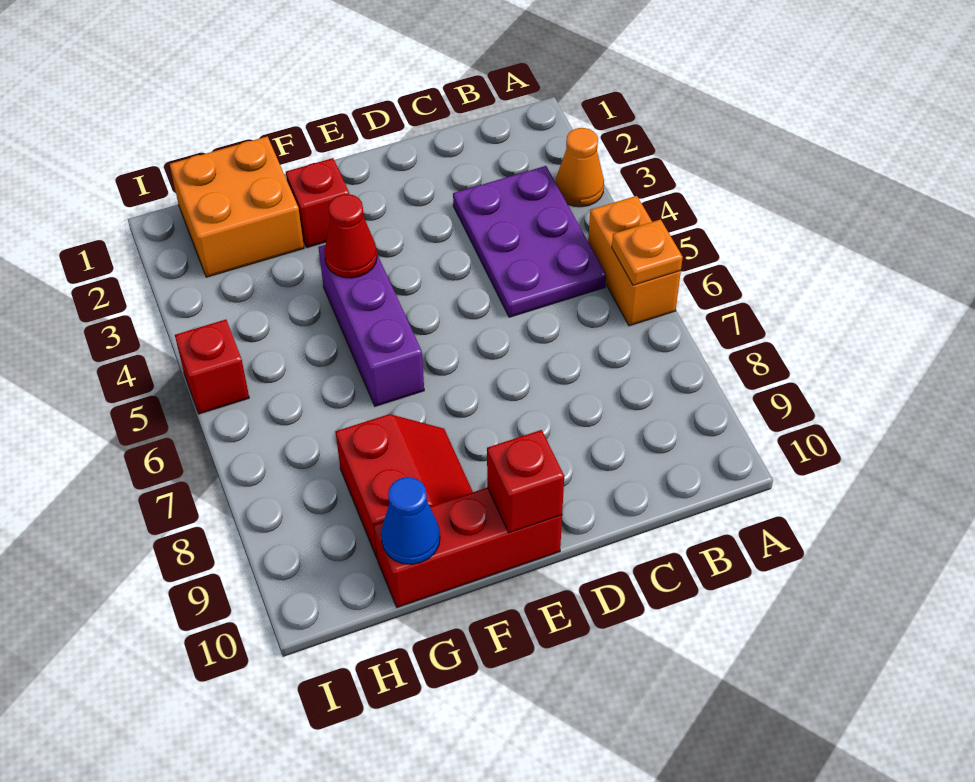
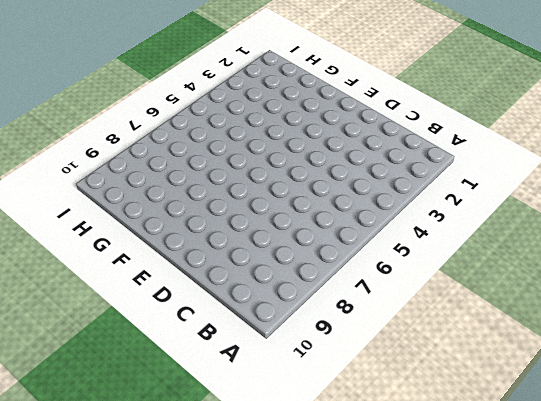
none -> orange 1x1 cone [556,128,604,207]
none -> orange 1x2 brick [588,196,681,326]
none -> purple 2x3 plate [453,166,606,317]

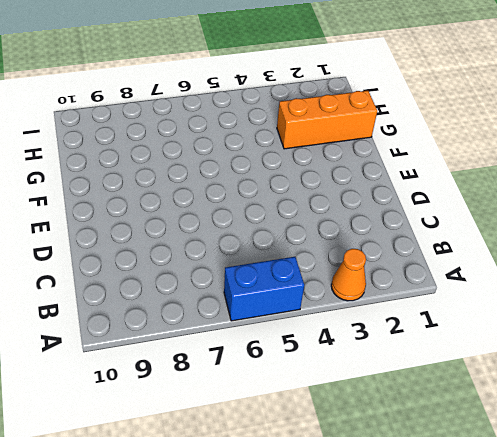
blue 1x2 brick [224,257,304,321] -> orange 1x2 brick [588,196,681,326]
orange 1x3 brick [277,91,377,149] -> orange 2x2 brick [170,136,304,277]
none -> purple 2x3 plate [453,166,606,317]
none -> red 1x3 brick [374,488,562,607]
none -> red 1x1 brick [286,158,349,247]

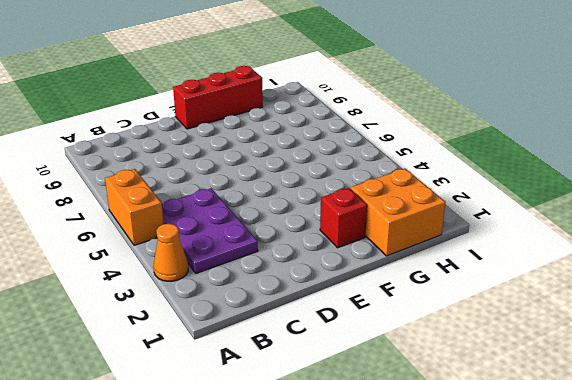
none -> purple 1x3 brick [318,245,424,406]
none -> red 2x2 slope [335,414,473,559]
none -> red 1x1 brick [175,320,249,414]

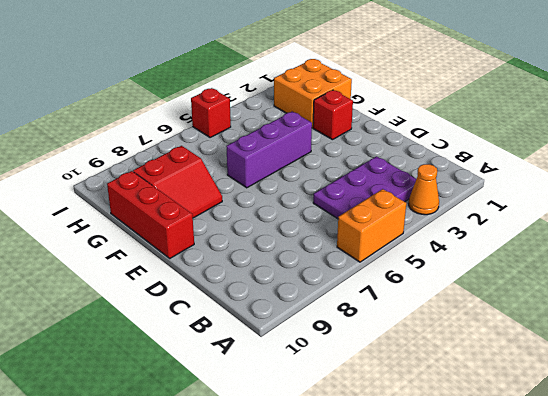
none -> orange 1x1 plate [612,219,683,285]
none -> red 1x1 brick [487,430,564,533]
none -> red 1x1 cone [324,194,377,278]

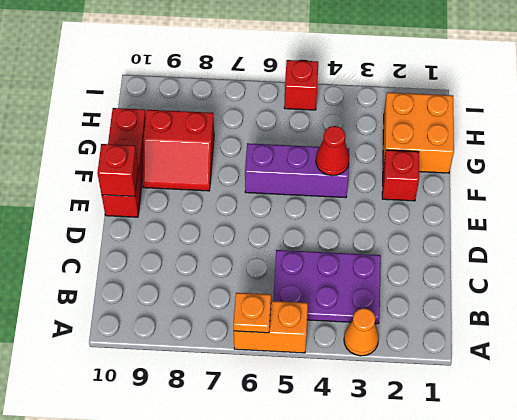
none -> blue 1x1 cone [381,477,440,564]

